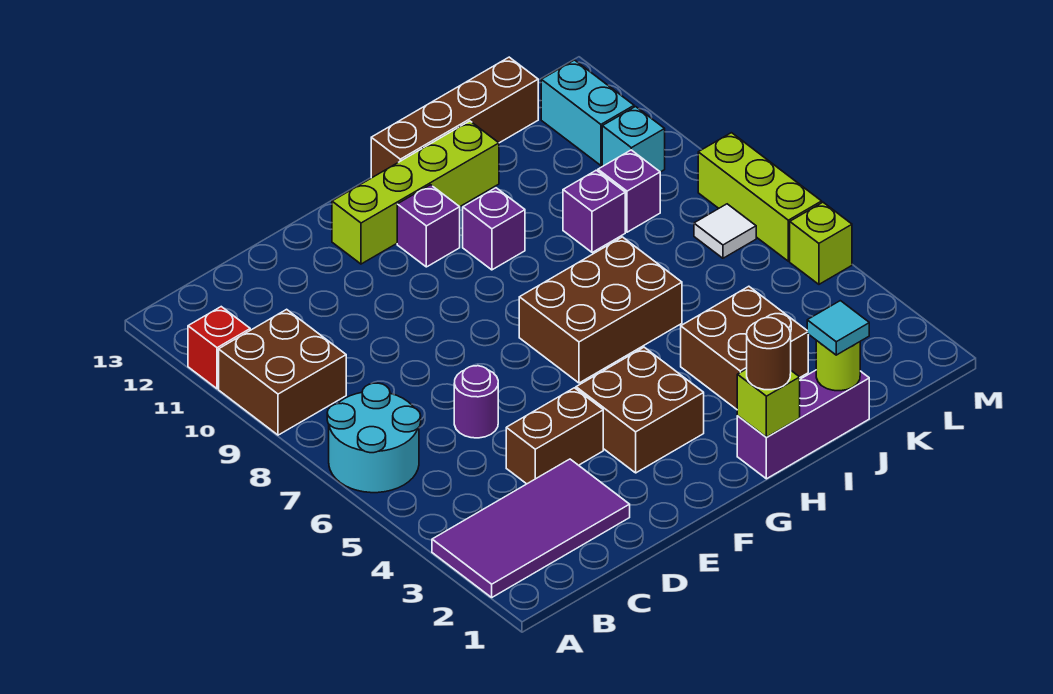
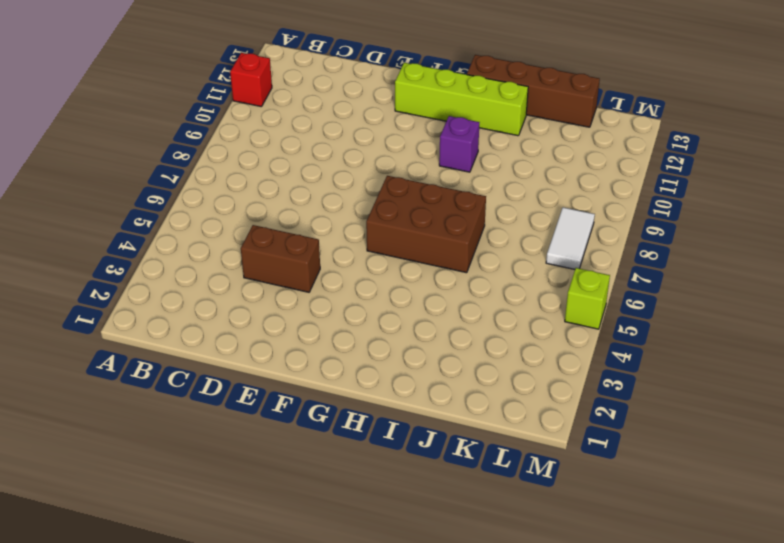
white 1x2 tile [546,207,595,269] -> white 1x1 tile [694,204,756,258]
none -> purple 2x4 tile [432,459,630,597]
none -> cyan 2x2 round brick [327,383,421,493]
none -> brown 2x2 brick [219,309,346,435]

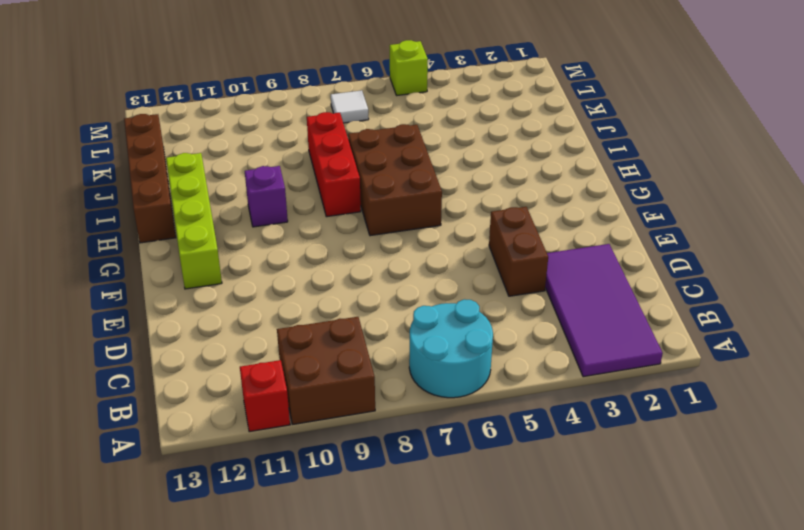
red 1x3 brick [307,112,361,217] -> none
none -> purple 1x1 round brick [454,366,498,438]
none -> brown 2x2 brick [576,347,704,473]
none -> purple 1x1 brick [397,185,460,267]

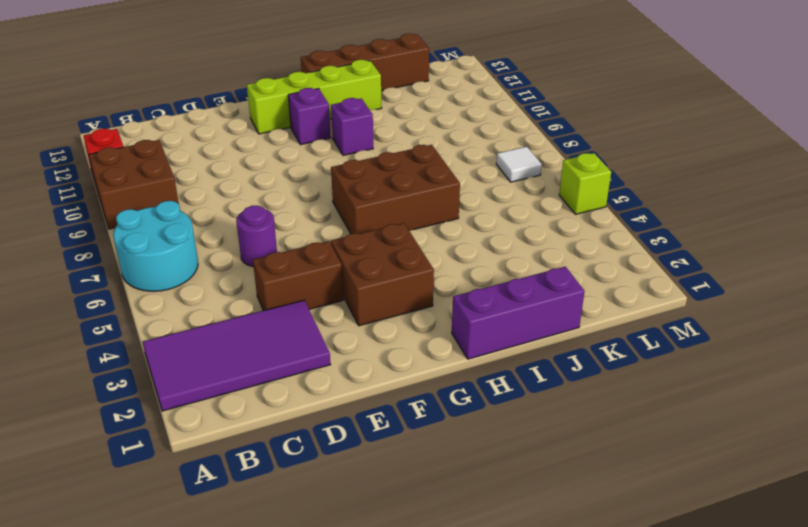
none -> brown 2x2 brick [681,286,808,409]
none -> purple 1x1 brick [563,170,625,253]
none -> purple 1x1 brick [598,150,660,232]

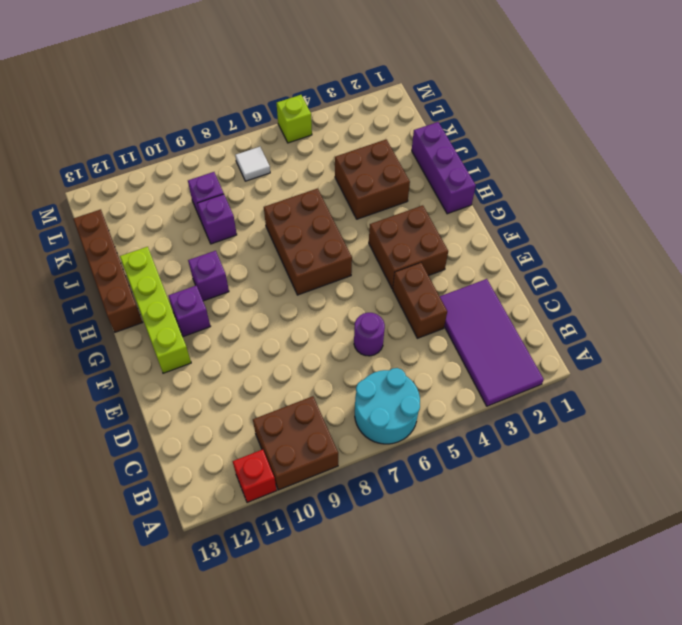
none -> cyan 1x1 brick [602,107,665,172]
none -> cyan 1x2 brick [541,60,634,165]
none -> lime 1x3 brick [698,133,822,261]

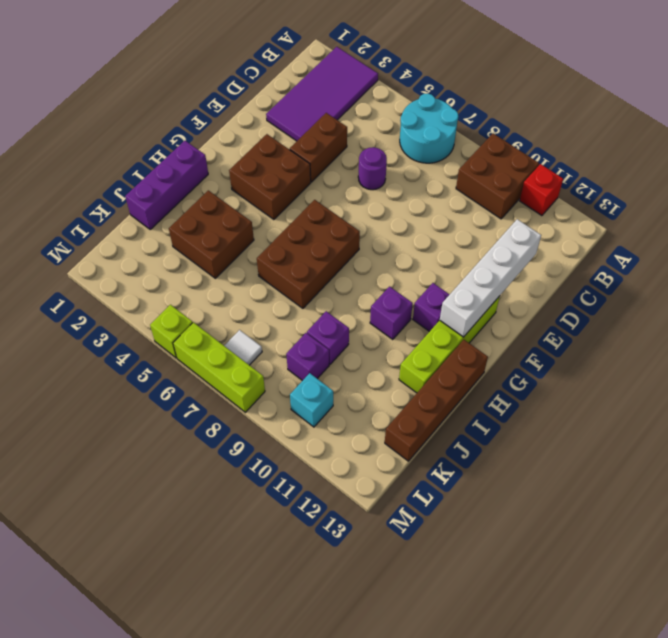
white 1x4 brick [440,219,541,337] -> none
none -> cyan 1x2 brick [541,60,634,165]
none -> lime 1x1 brick [737,369,800,437]
none -> lime 1x1 round brick [816,340,860,391]

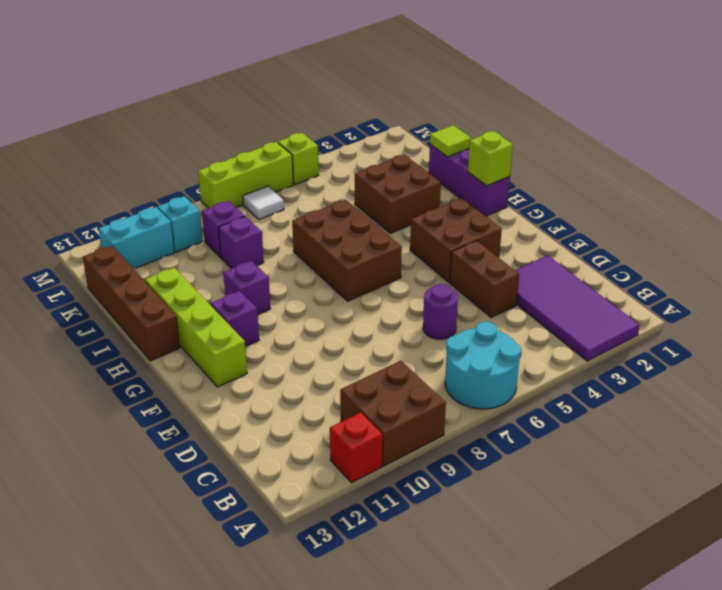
lime 1x1 tile [430,125,471,157] -> lime 1x1 round brick [816,340,860,391]
none -> brown 1x1 round brick [747,318,791,390]
none -> cyan 1x1 tile [807,301,869,355]

